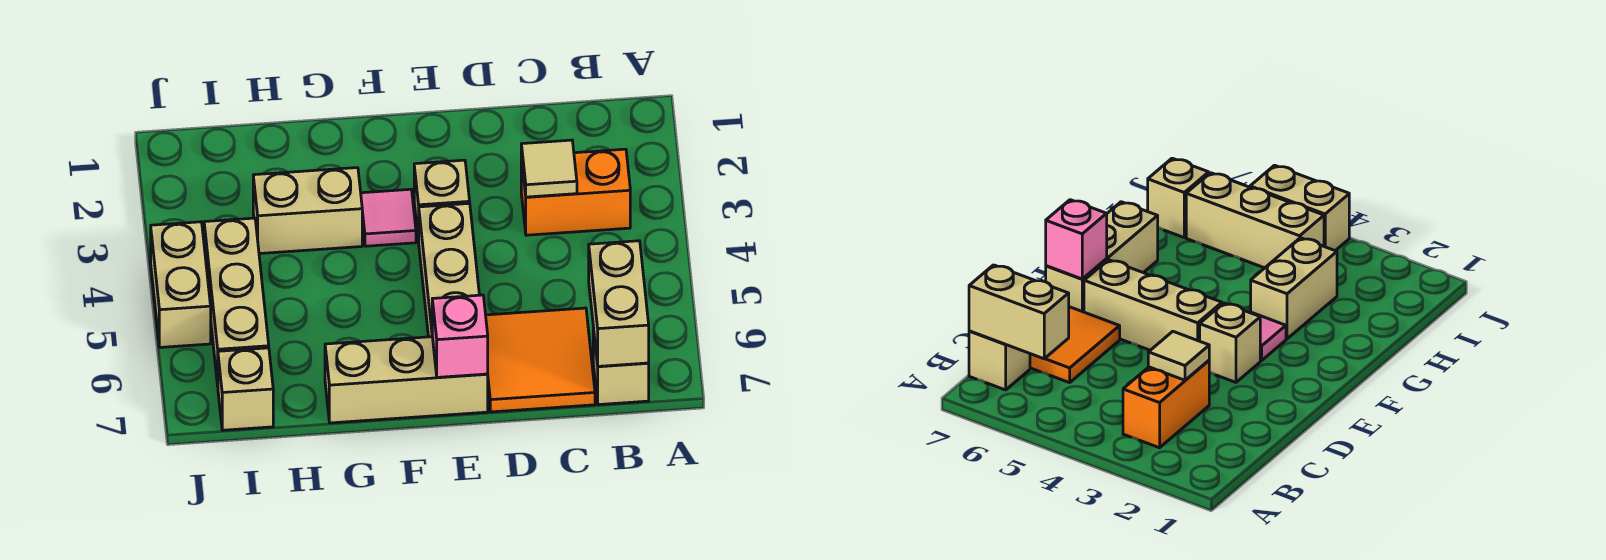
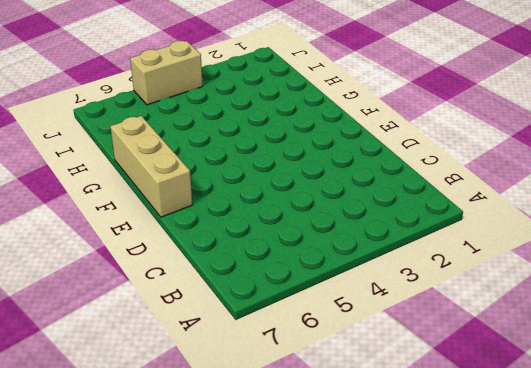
none -> orange 1x2 brick [521,149,630,235]
none -> tan 1x1 brick [593,328,649,405]
none -> orange 2x2 tile [486,308,595,412]

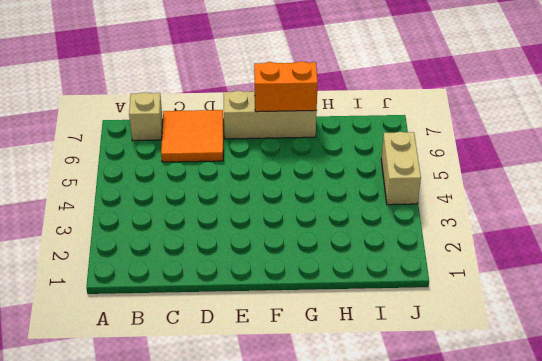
orange 1x2 brick [254,61,318,112] -> orange 1x2 brick moved to [521,149,630,235]
none -> tan 1x1 brick [414,160,470,242]
none -> tan 1x3 brick [419,203,479,337]
none -> pink 1x1 tile [361,189,416,246]

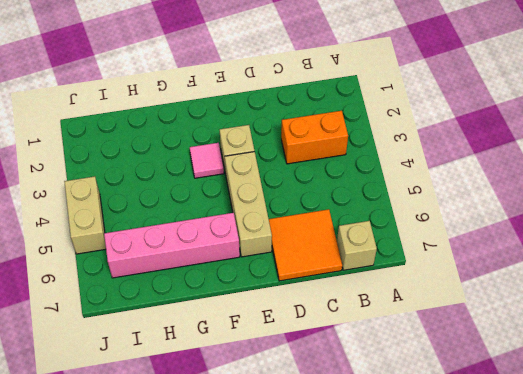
pink 1x4 brick [104,213,240,278] -> tan 1x3 brick [204,218,269,385]
none -> tan 1x3 brick [325,337,488,423]
none -> tan 1x2 brick [253,168,362,254]
none -> tan 1x1 brick [218,348,273,430]

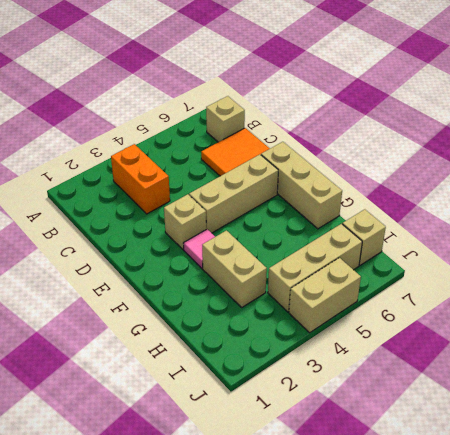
none -> tan 1x2 brick [589,241,649,366]
none -> tan 1x1 tile [521,140,577,197]
none -> pink 1x1 brick [432,295,488,377]

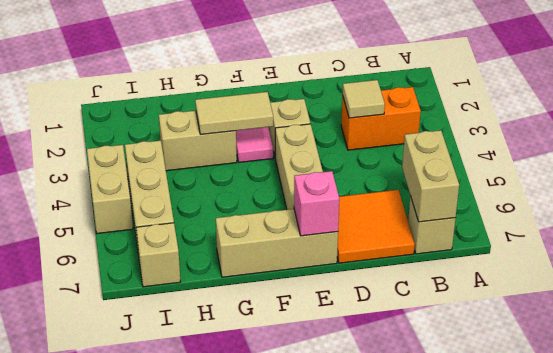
tan 1x2 tile [195,92,273,134] -> none

